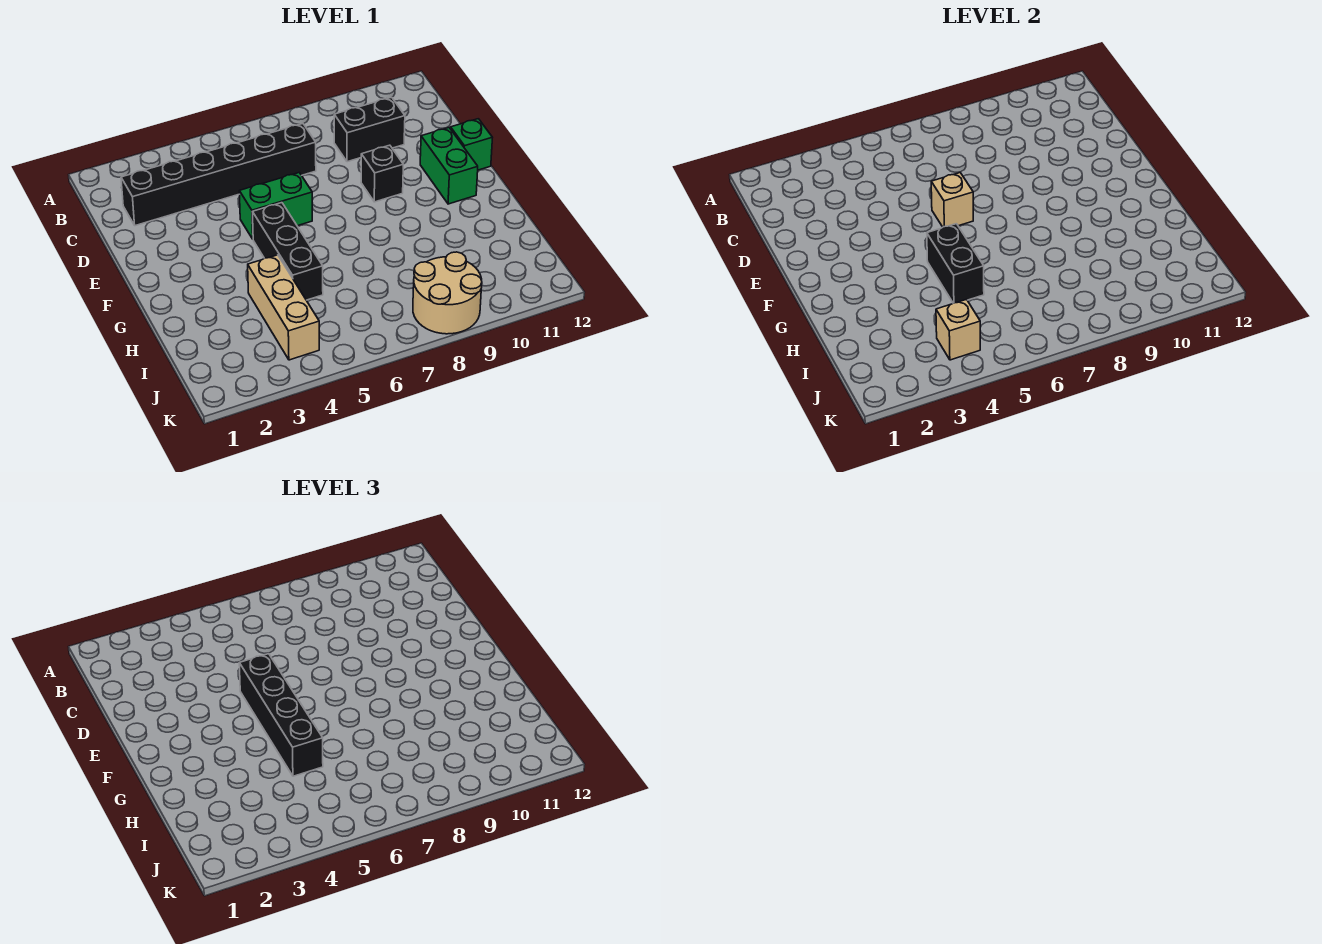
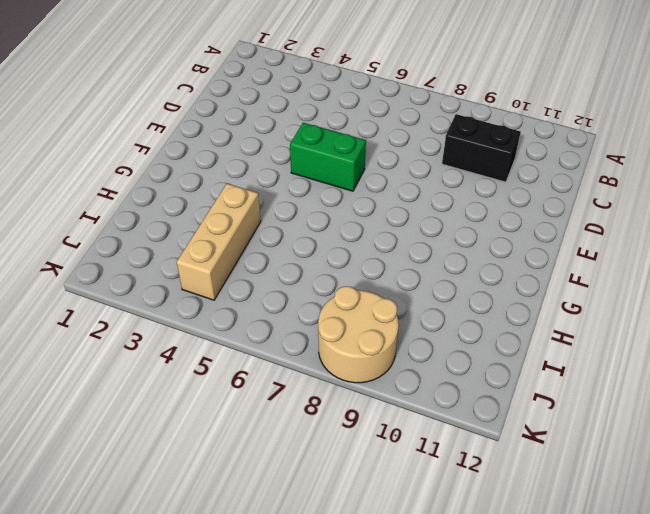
none -> black 1x6 brick [121,124,316,226]
none -> black 1x1 brick [361,145,403,202]
none -> green 1x2 brick [420,128,478,204]

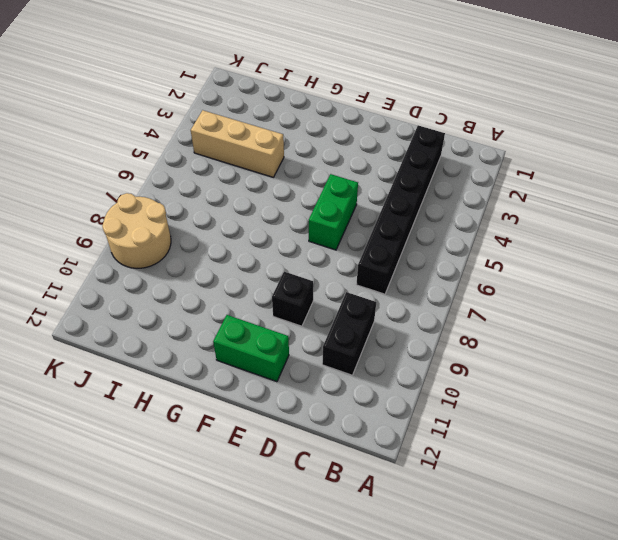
none -> green 1x1 brick [451,119,493,170]
none -> black 1x3 brick [253,203,323,300]
none -> tan 1x1 brick [931,173,973,227]

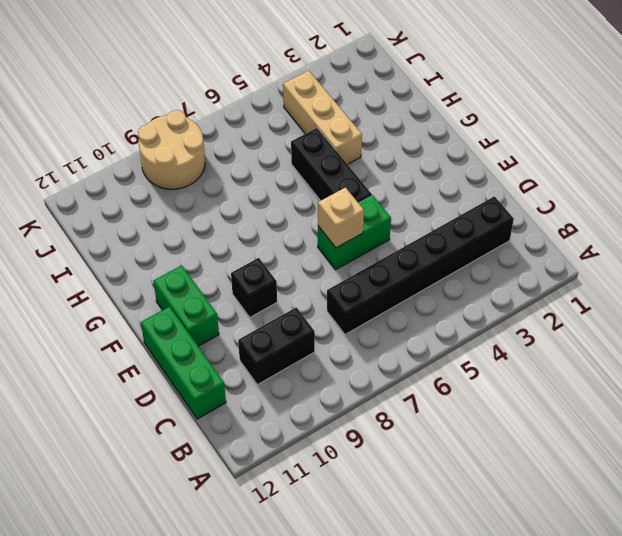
green 1x3 brick [141,306,226,419] -> green 1x1 brick [451,119,493,170]
none -> black 1x2 brick [927,224,984,303]
none -> tan 1x1 brick [936,300,980,360]
none -> black 1x4 brick [239,654,323,776]

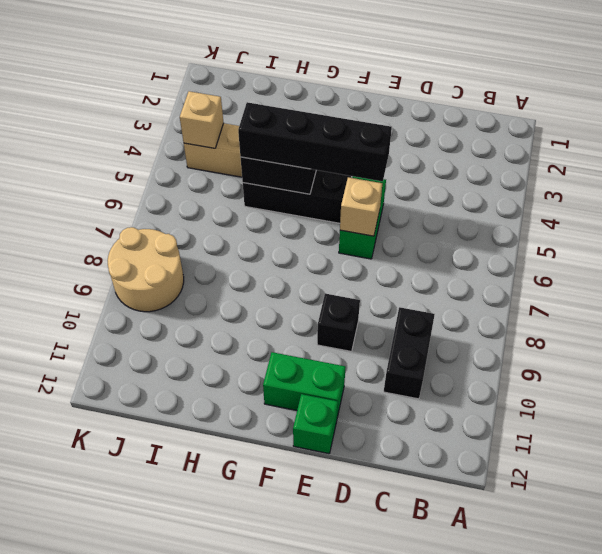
none -> black 1x6 brick [121,124,316,226]

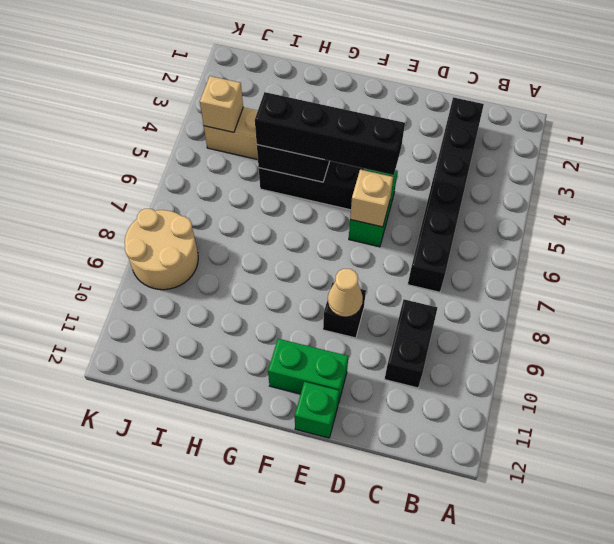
tan 1x1 cone [328,269,363,317] -> none

